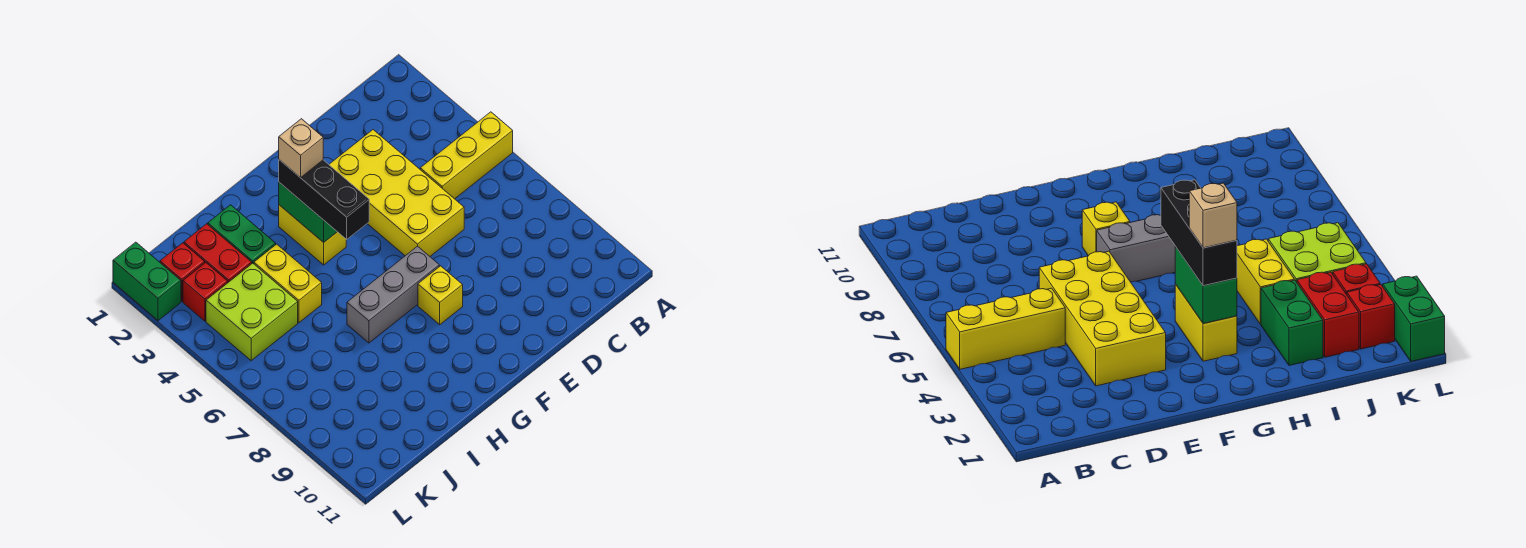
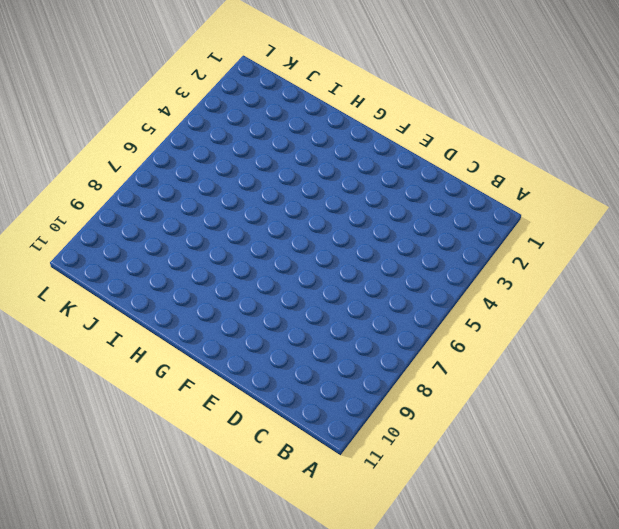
none -> yellow 1x3 brick [420,112,513,199]
none -> yellow 2x4 brick [329,130,464,256]
none -> grey 1x3 brick [347,246,439,343]

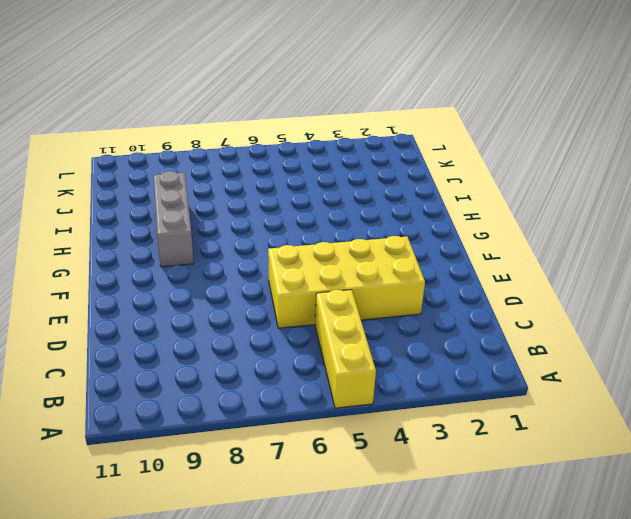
grey 1x3 brick [153,171,194,267] -> grey 1x3 brick moved to [347,246,439,343]
none -> yellow 1x1 brick [418,266,463,325]
none -> yellow 1x2 brick [279,205,346,265]
none -> green 1x2 brick [208,205,276,264]

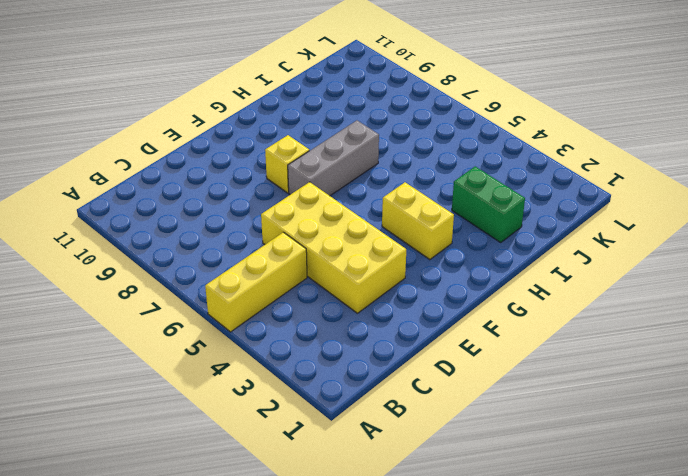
none -> yellow 1x2 brick [254,244,322,323]
none -> red 1x2 brick [184,224,252,282]
none -> lime 2x2 brick [206,263,298,361]

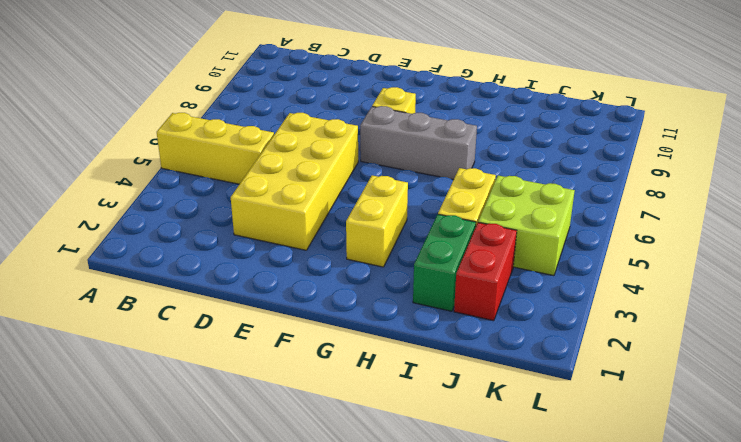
none -> red 1x1 brick [160,243,205,301]
none -> red 1x1 brick [183,263,228,321]
none -> green 1x2 brick [113,242,181,321]

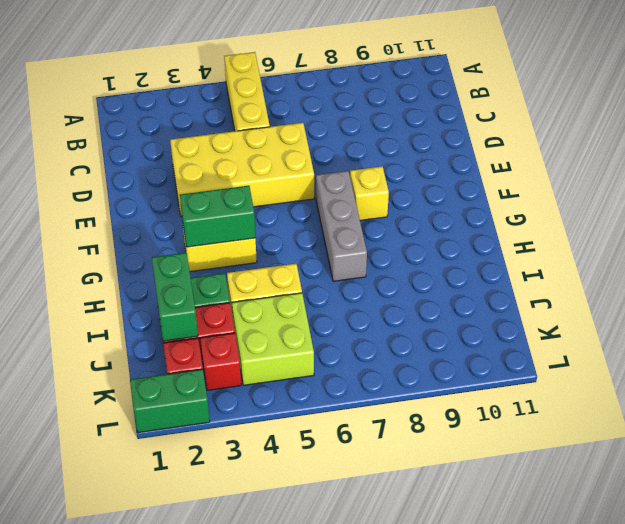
green 1x2 brick [152,253,198,341] -> none
none -> black 1x3 brick [279,160,369,240]
none -> tan 1x1 brick [279,119,323,178]

